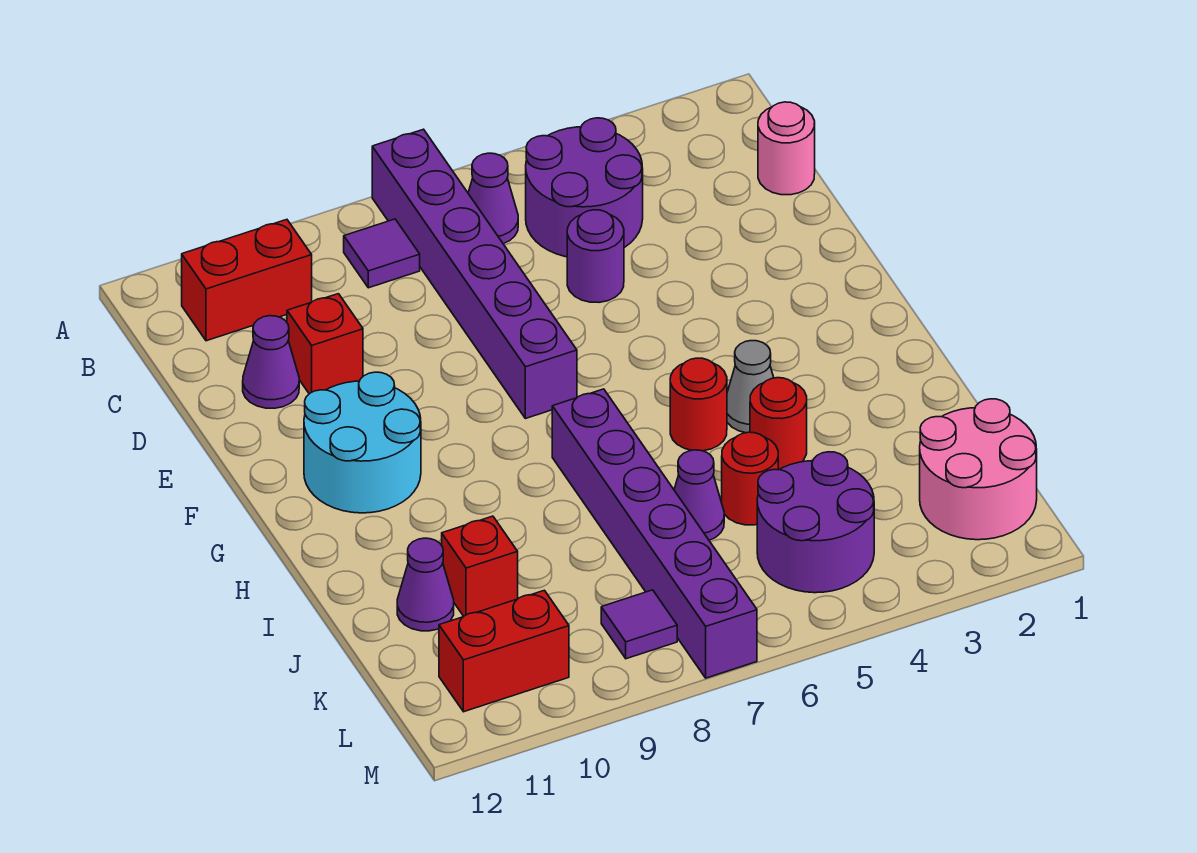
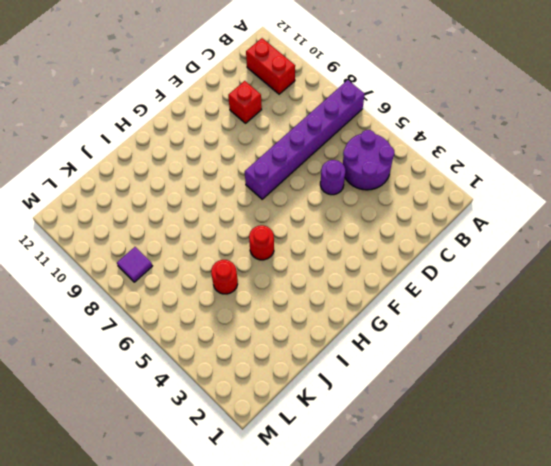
none -> purple 1x1 cone [468,153,518,244]
none -> purple 1x1 tile [344,219,420,288]
none -> pink 1x1 round brick [758,102,815,195]

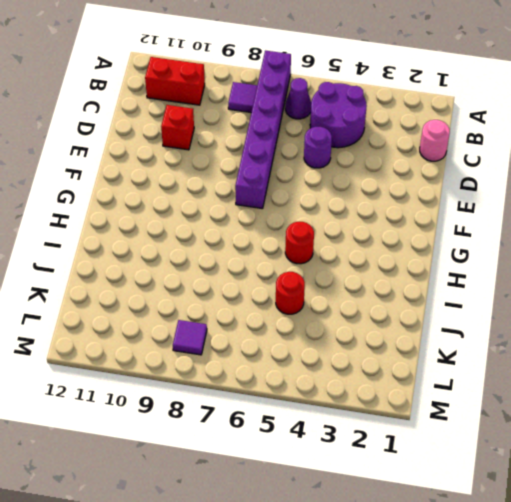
none -> purple 1x1 cone [243,316,299,408]
none -> cyan 2x2 round brick [304,372,421,513]
none -> grey 1x1 cone [727,341,774,433]

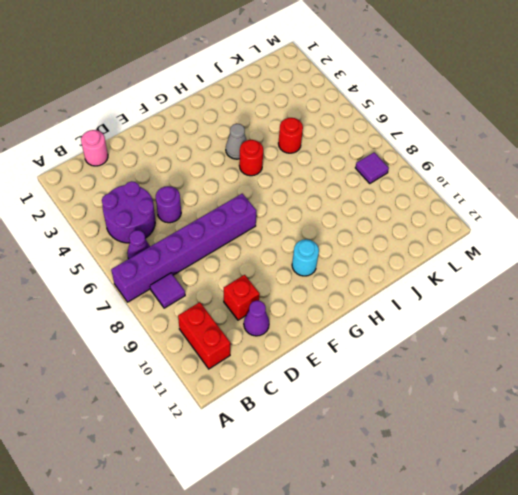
cyan 1x1 round brick [292,239,319,276] -> cyan 2x2 round brick [304,372,421,513]
none -> purple 1x6 brick [552,389,757,678]
none -> red 1x1 round brick [750,378,807,470]
none -> purple 1x1 cone [674,450,724,540]

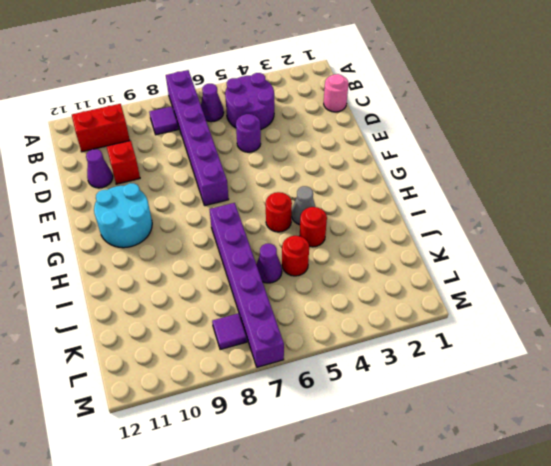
none -> red 1x1 brick [442,516,518,616]
none -> purple 1x1 cone [397,538,454,631]
none -> pink 2x2 round brick [920,399,1037,540]

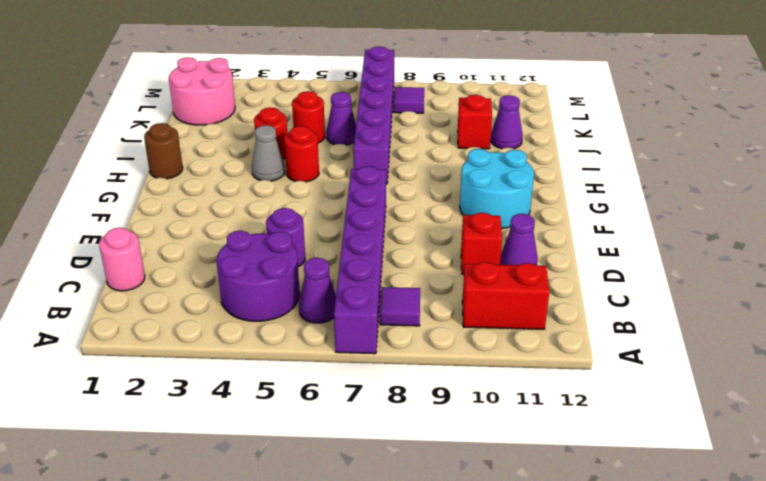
brown 1x1 round brick [144,123,183,179] -> none
none -> purple 2x2 round brick [757,452,874,593]
none -> red 1x2 brick [439,590,569,712]

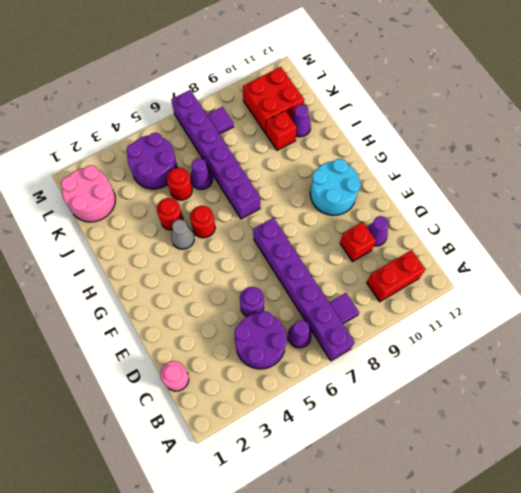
red 2x2 brick [243,67,304,133] -> red 1x2 brick [439,590,569,712]

